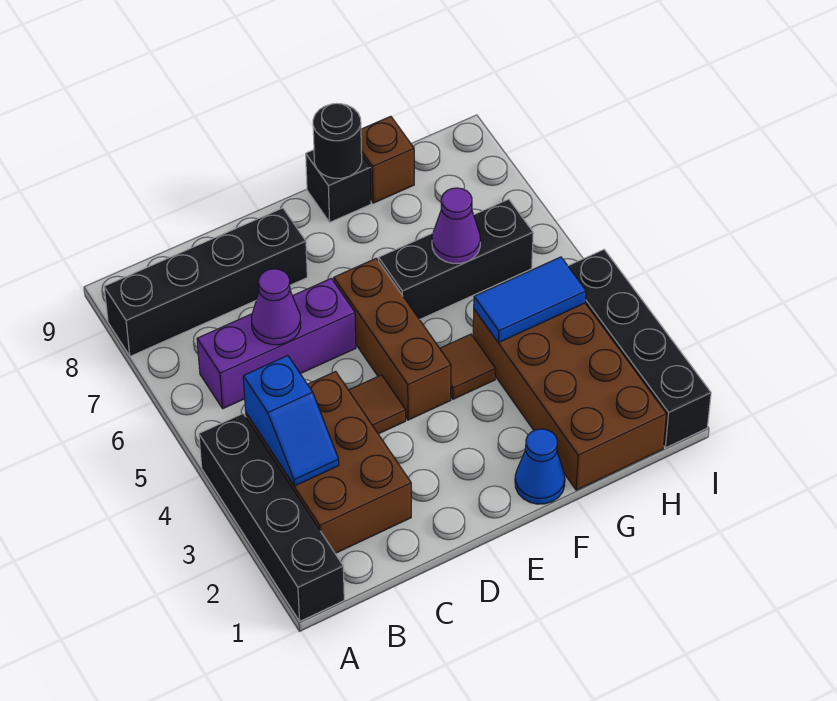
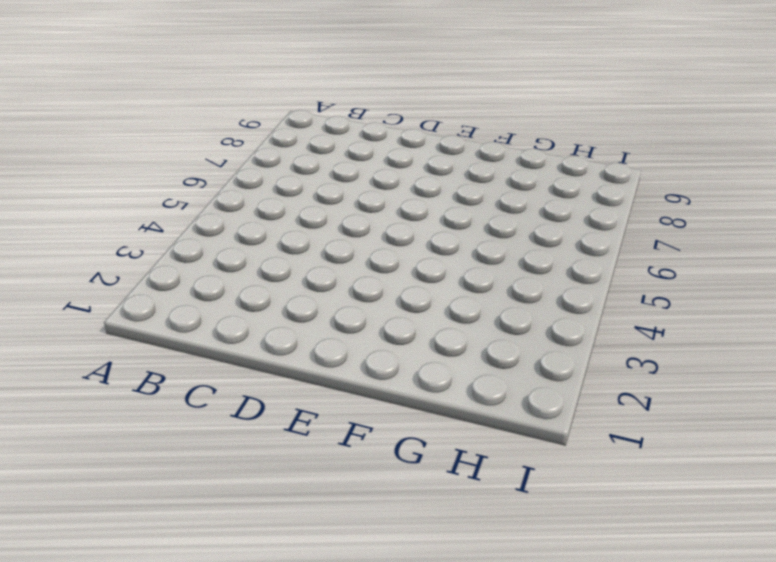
none -> black 1x4 brick [199,414,344,621]
none -> black 1x4 brick [104,208,307,356]
none -> brown 2x3 brick [246,371,411,553]

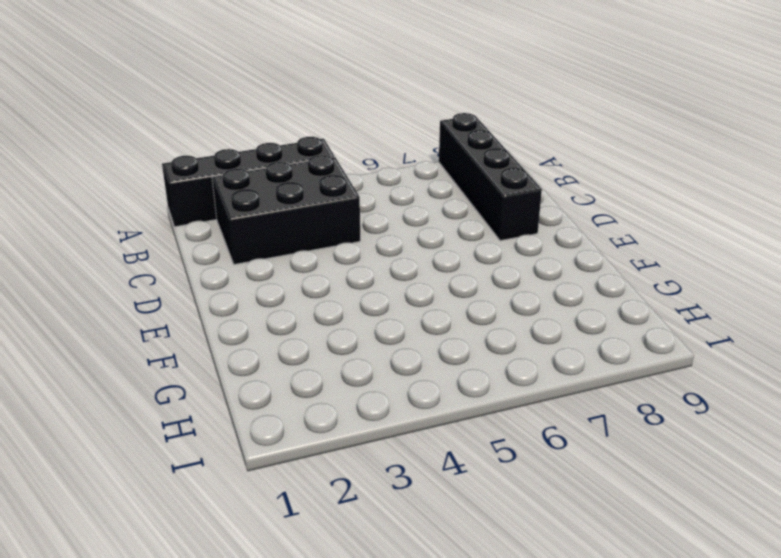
black 2x3 brick [212,155,360,264] -> brown 2x3 brick [246,371,411,553]
none -> purple 1x3 brick [197,278,356,409]
none -> brown 1x1 tile [349,375,406,434]
none -> brown 1x3 brick [334,259,451,420]

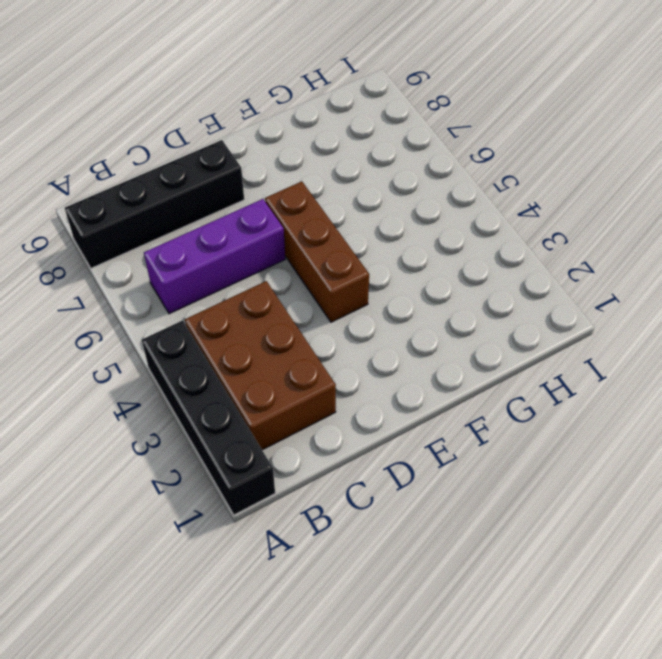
none -> brown 1x1 tile [349,375,406,434]
none -> blue 1x1 cone [515,429,565,504]
none -> brown 1x1 tile [440,334,496,399]

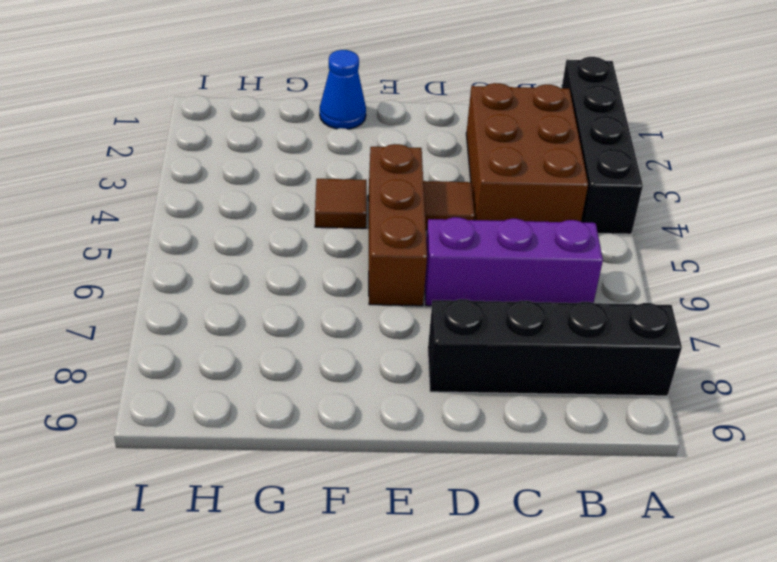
none -> black 1x3 brick [379,199,533,320]
none -> black 1x1 brick [306,150,371,222]
none -> brown 2x4 brick [473,303,666,490]

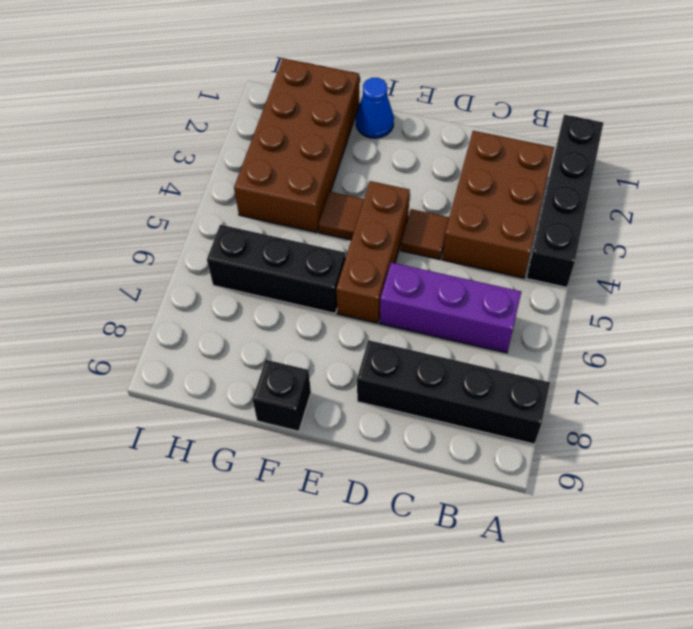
none -> brown 1x1 brick [361,116,414,203]
none -> black 1x4 brick [568,250,711,448]
none -> blue 1x2 slope [243,356,339,486]

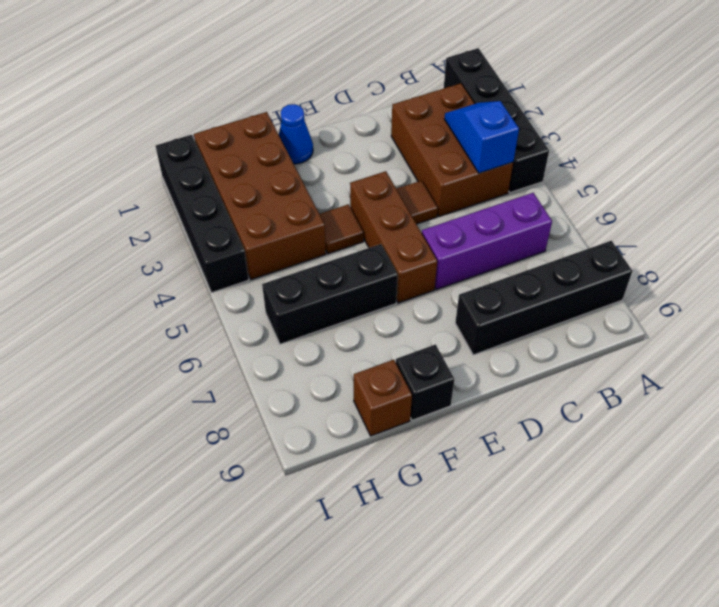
none -> purple 1x1 cone [251,269,301,345]
none -> black 1x1 round brick [313,103,362,178]
none -> blue 1x2 tile [474,257,586,343]

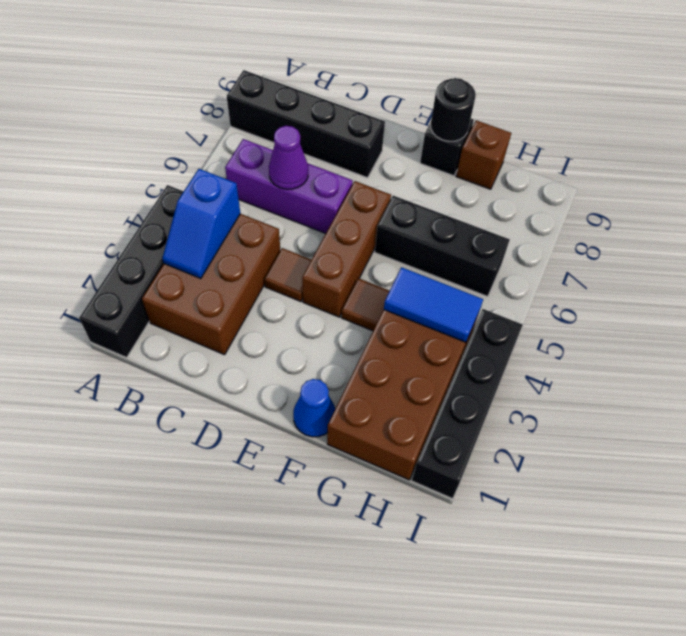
none -> purple 1x1 cone [432,188,480,264]

